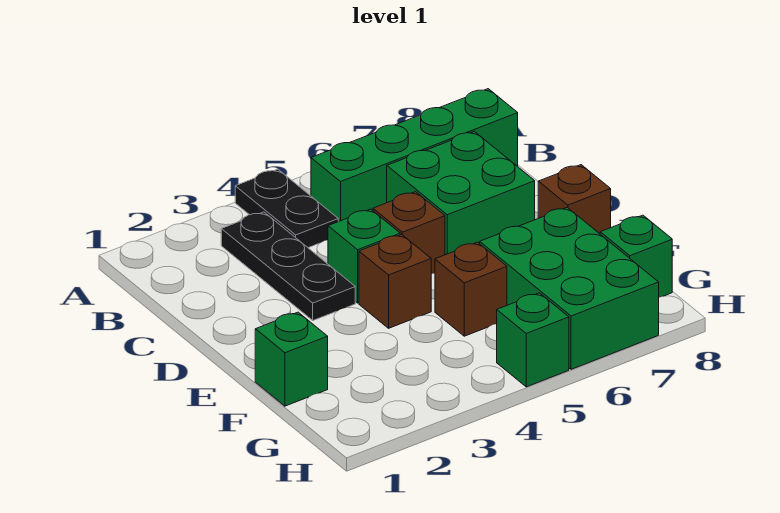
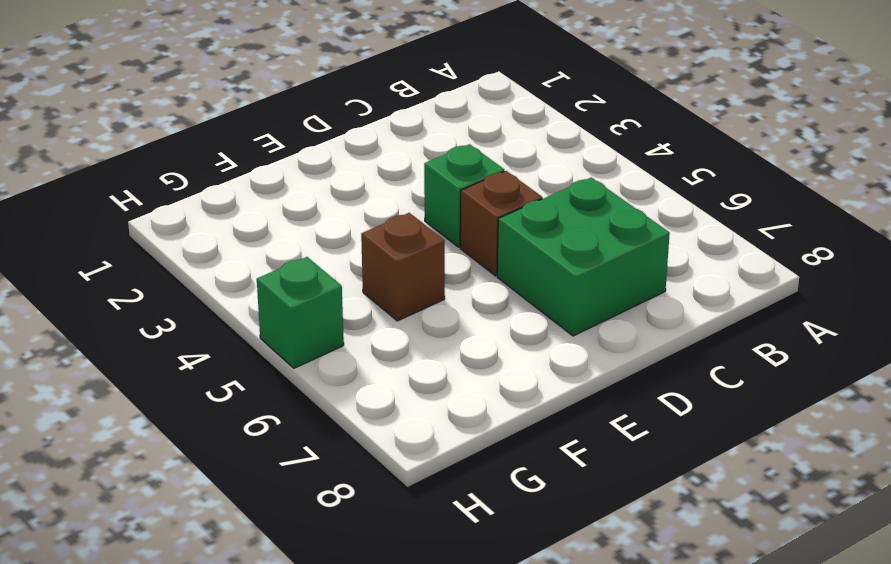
none -> black 1x2 plate [235,169,338,248]
none -> black 1x3 plate [221,212,355,320]
none -> green 1x4 brick [311,89,518,222]

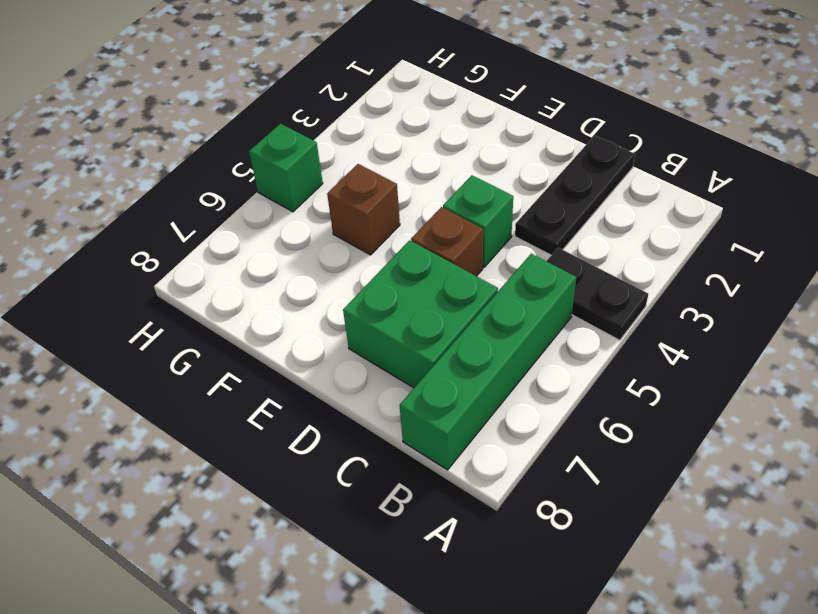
black 1x3 plate [515,136,635,255] -> black 1x3 plate turned to [221,212,355,320]
none -> brown 1x1 brick [359,234,431,328]
none -> brown 1x1 brick [538,165,611,234]
none -> green 1x1 brick [255,312,328,406]

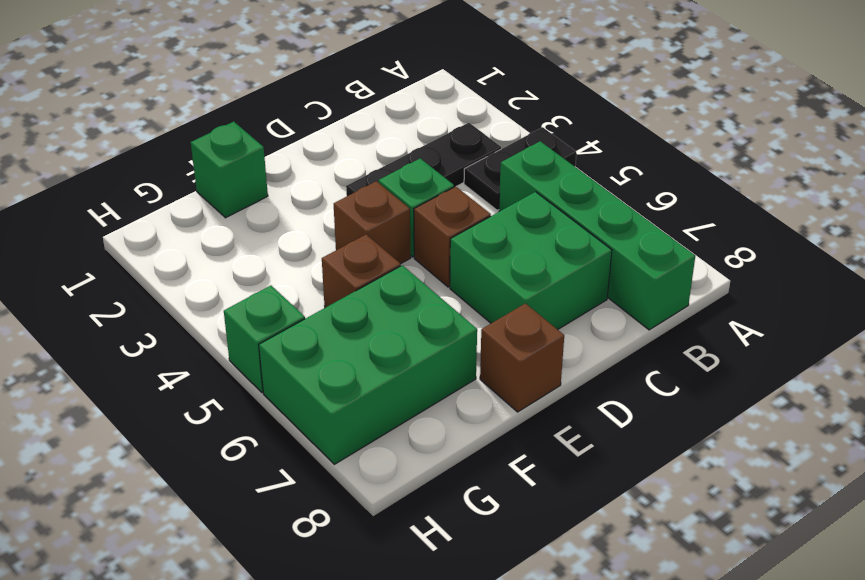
none -> green 1x1 brick [600,215,672,297]

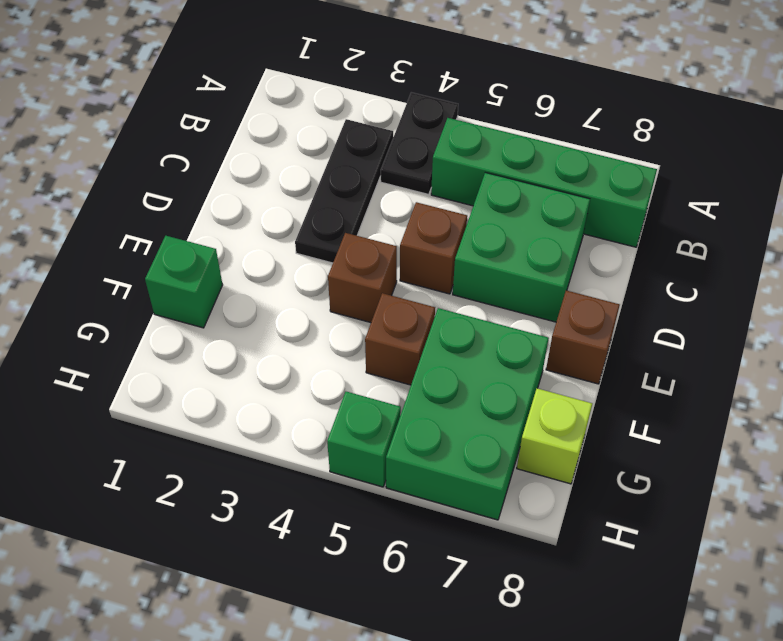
lime 1x1 brick [517,388,592,484] -> green 1x1 brick [600,215,672,297]
none -> green 1x1 brick [328,209,400,303]

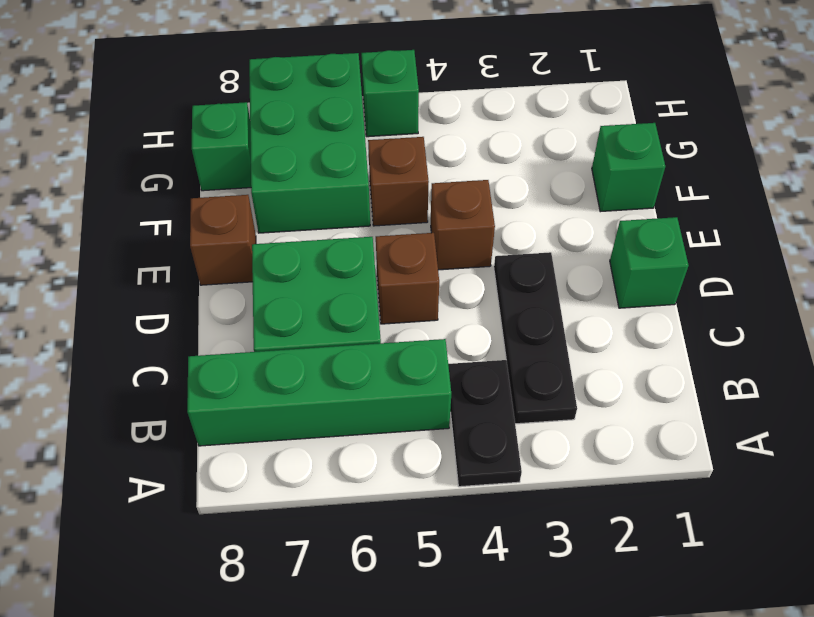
green 1x1 brick [610,217,689,308] -> green 1x1 brick moved to [328,209,400,303]

